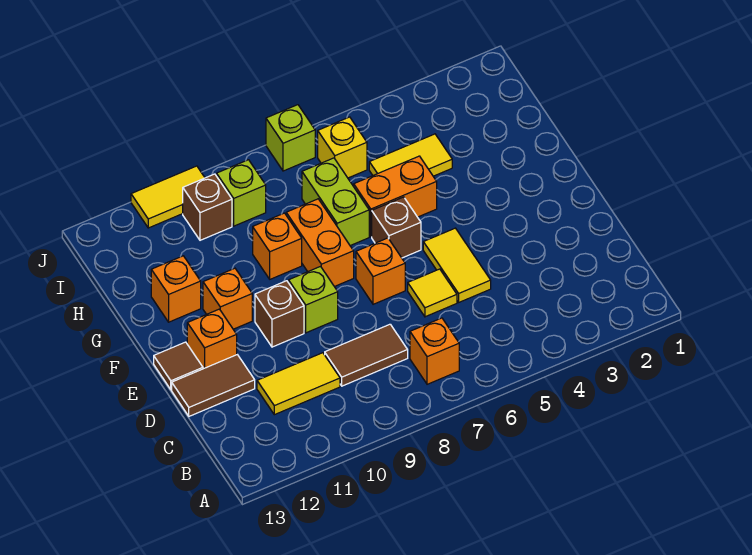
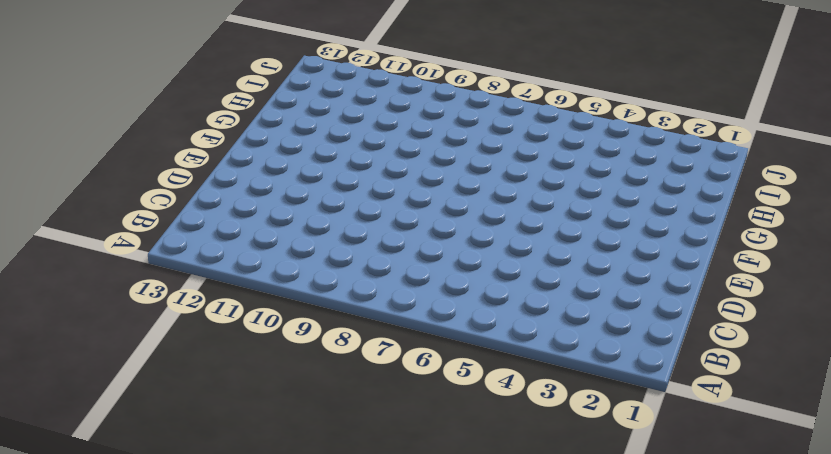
none -> orange 1x1 brick [410,318,459,384]
none -> brown 1x2 tile [325,324,408,386]
none -> yellow 1x2 tile [257,353,340,415]

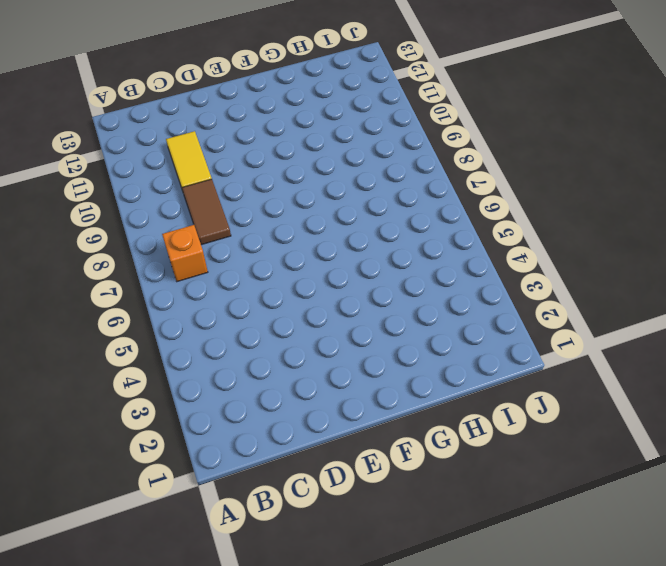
none -> yellow 1x2 tile [423,228,491,302]
none -> yellow 1x1 tile [408,269,457,317]
none -> brown 1x2 tile [172,355,255,416]

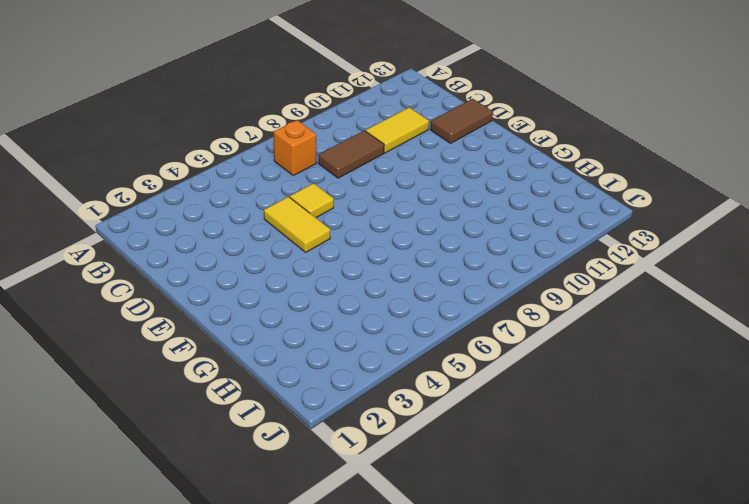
none -> orange 1x1 brick [356,238,405,304]
none -> lime 1x1 brick [289,267,338,333]
none -> brown 1x1 brick [255,281,304,347]

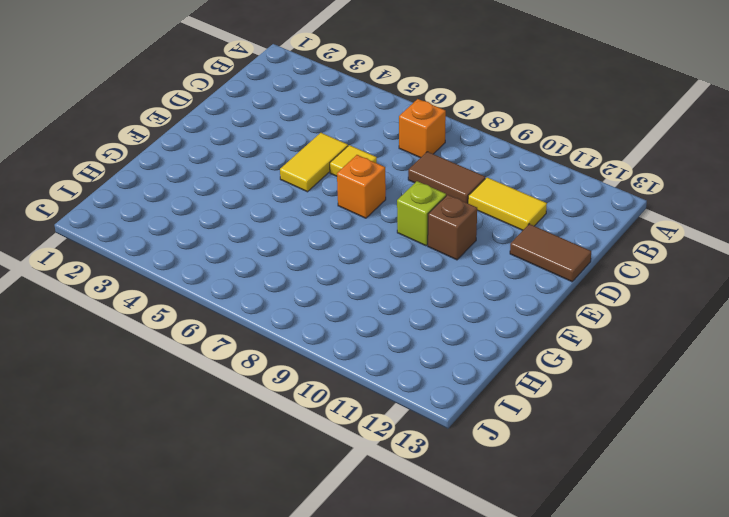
none -> orange 1x1 brick [187,309,237,369]
none -> brown 1x1 tile [154,342,203,390]
none -> brown 1x1 brick [372,197,421,258]

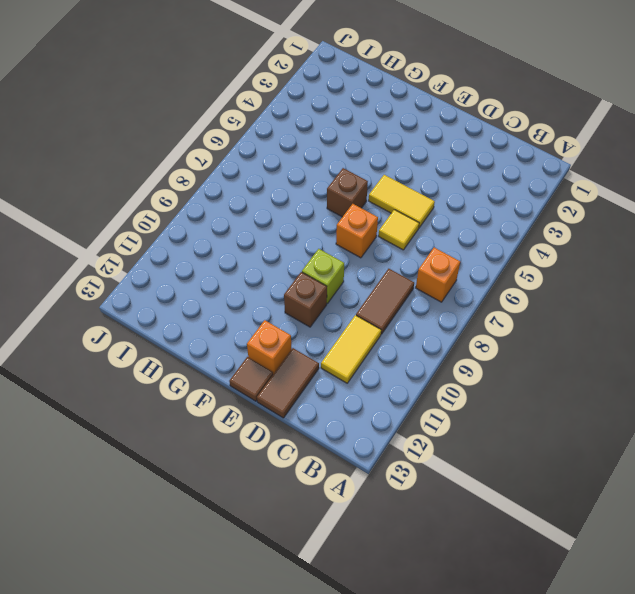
none -> orange 1x2 brick [286,199,354,287]
none -> orange 1x1 brick [203,268,252,329]
none -> orange 1x2 brick [354,156,437,237]

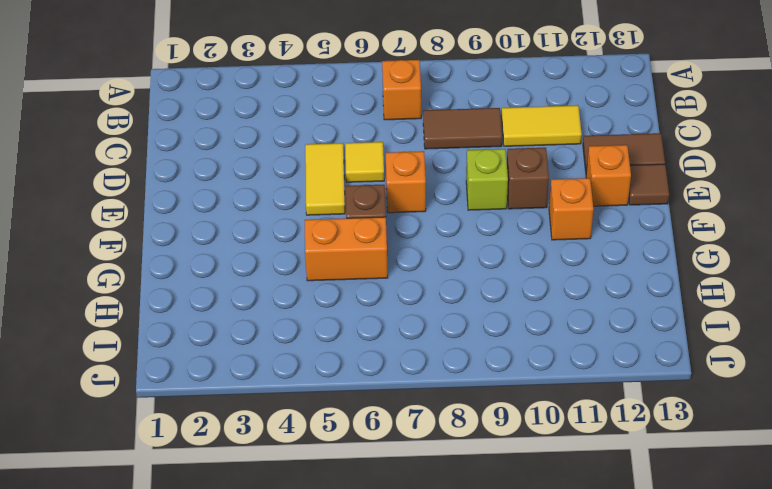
none -> orange 1x2 brick [286,199,354,287]
none -> lime 1x2 brick [302,158,369,246]
none -> orange 1x1 brick [253,213,302,279]

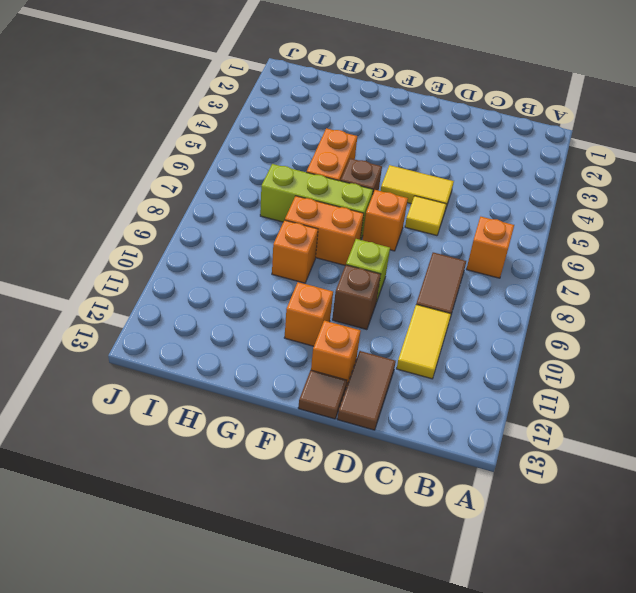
lime 1x3 brick [260,164,373,240] -> lime 1x2 brick [302,158,369,246]
none -> orange 1x1 brick [151,256,201,322]
none -> yellow 1x2 tile [369,134,452,176]
none -> yellow 1x1 brick [318,117,367,178]

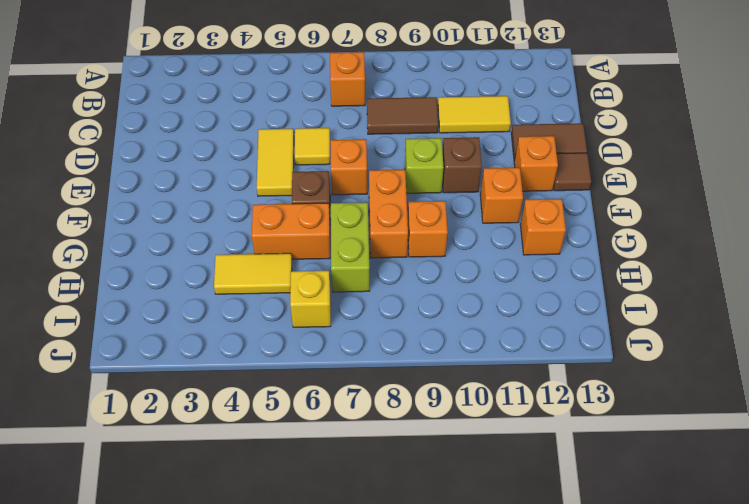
none -> lime 1x1 brick [217,160,266,226]
none -> brown 1x1 brick [183,174,232,240]
none -> lime 1x1 brick [266,105,315,171]

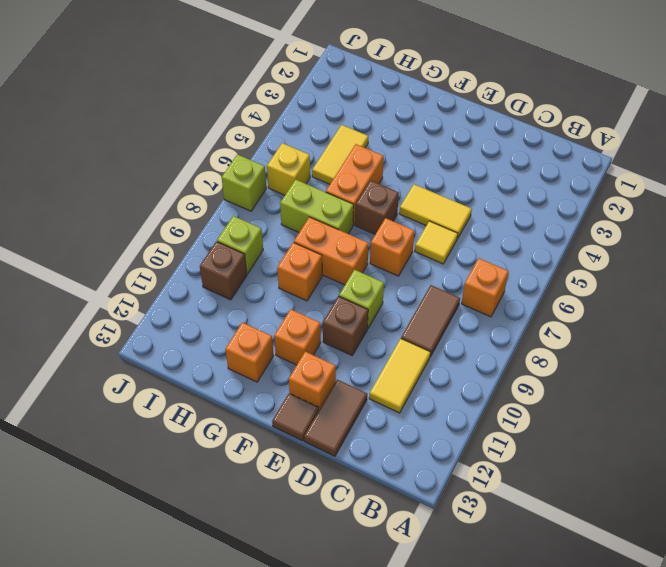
none -> yellow 1x2 tile [131,166,205,228]

